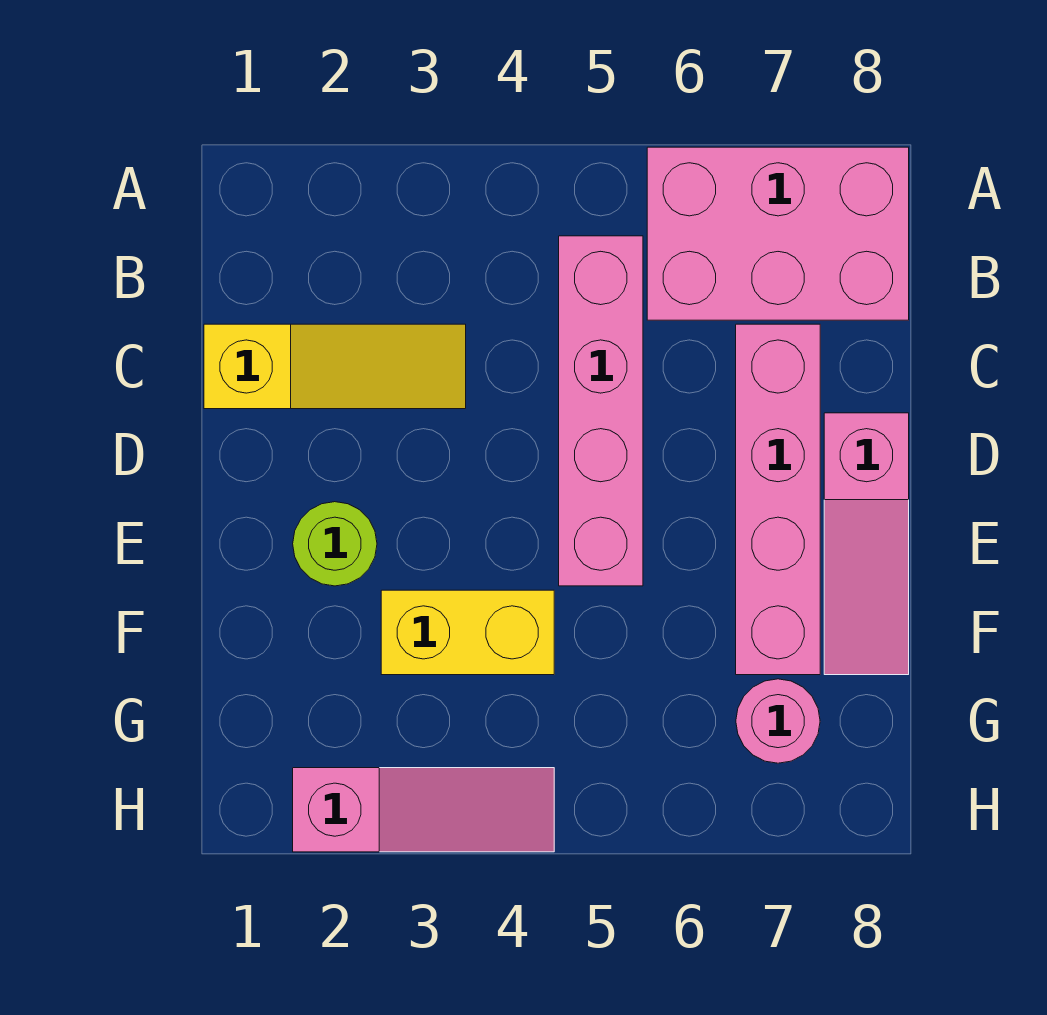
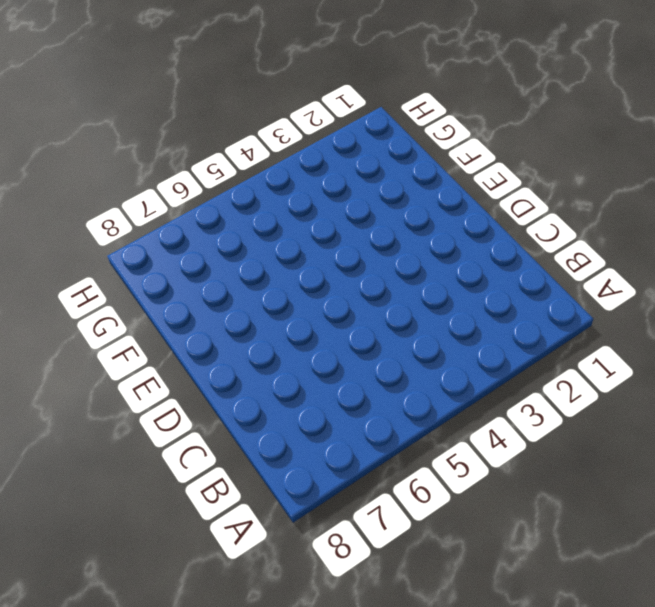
none -> pink 2x3 brick [647,147,909,320]
none -> pink 1x4 brick [559,236,643,586]

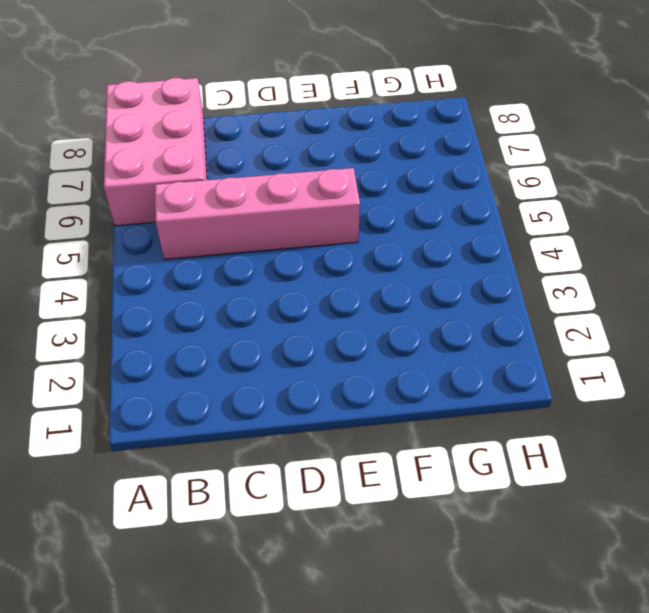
none -> yellow 1x3 slope [204,324,466,409]
none -> pink 1x4 brick [736,324,820,675]

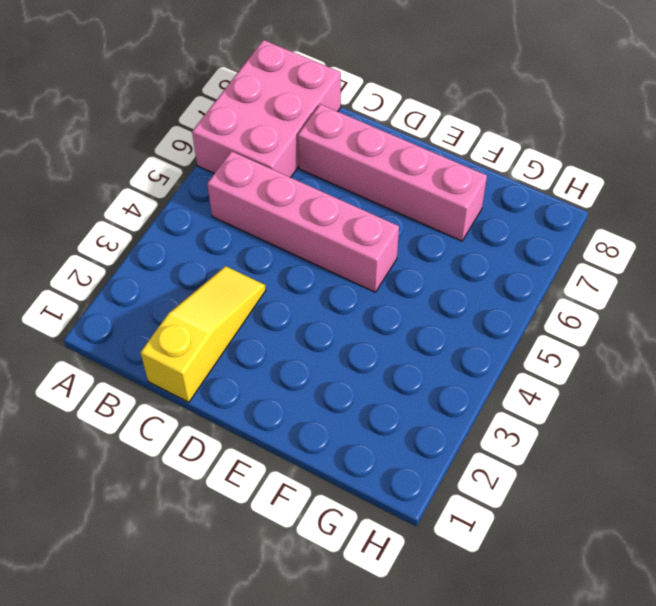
none -> pink 1x3 slope [824,413,909,675]
none -> lime 1x1 round brick [293,502,377,586]

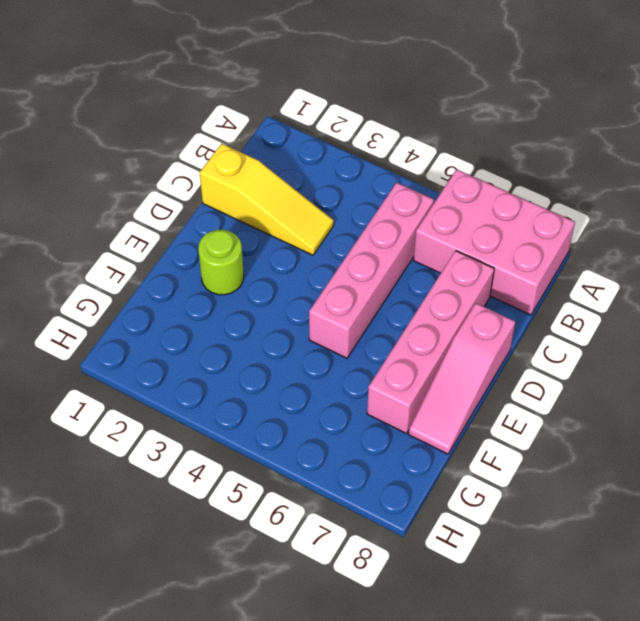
none -> yellow 1x2 brick [381,590,554,675]
none -> pink 1x1 round brick [736,679,820,763]

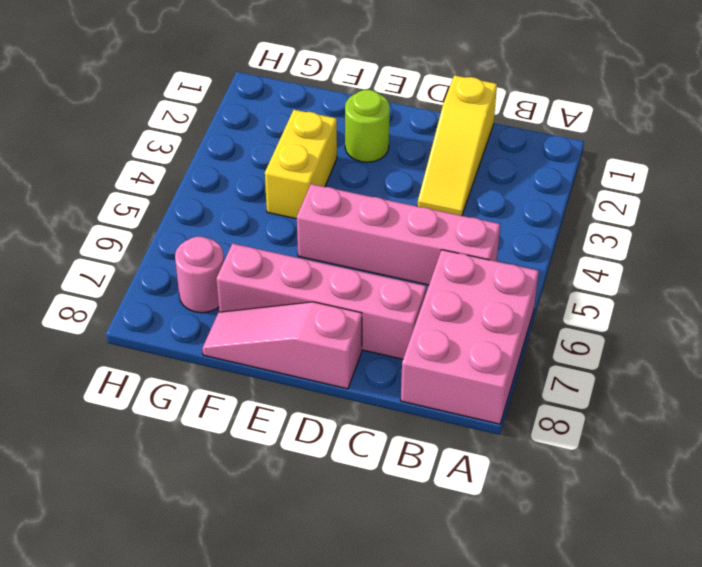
none -> pink 1x3 slope [293,768,554,852]

